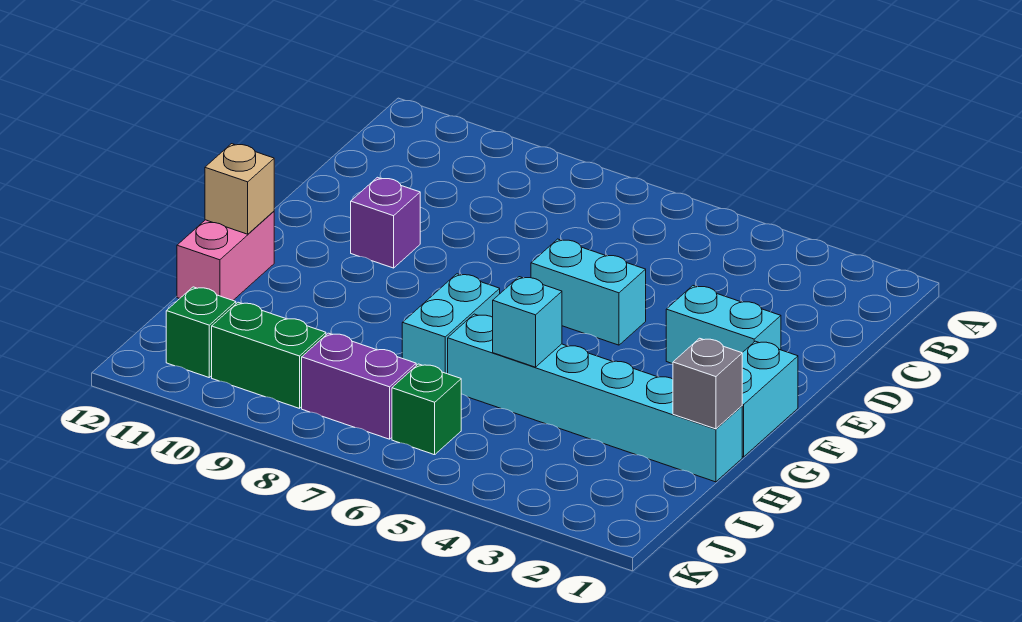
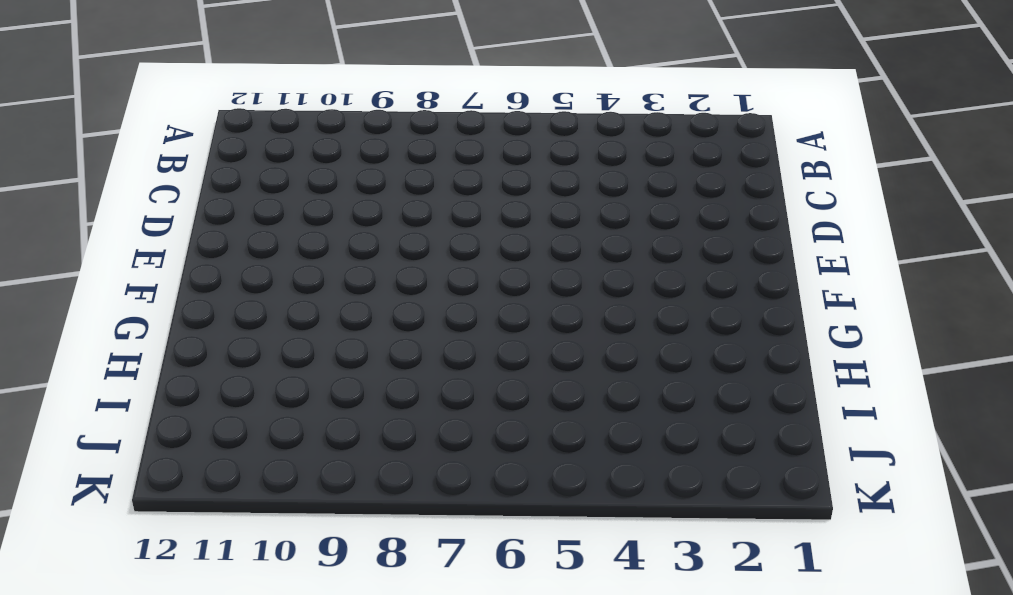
none -> cyan 1x2 brick [666,286,781,364]
none -> cyan 1x2 brick [531,239,646,345]
none -> purple 1x1 brick [351,177,420,268]

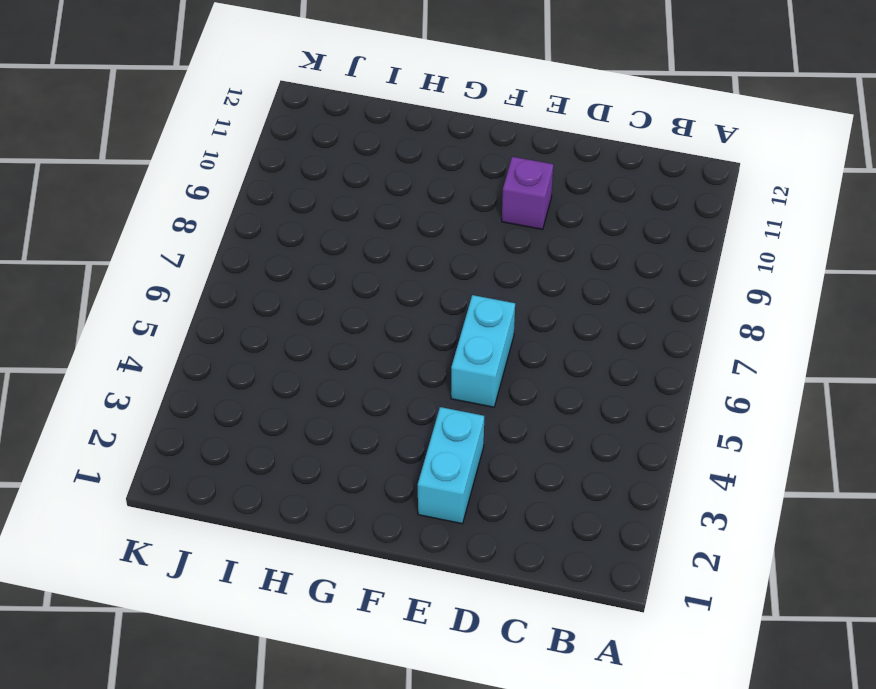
none -> cyan 1x2 brick [742,341,798,457]
none -> cyan 1x2 brick [402,274,500,374]
none -> pink 1x2 brick [177,211,274,300]

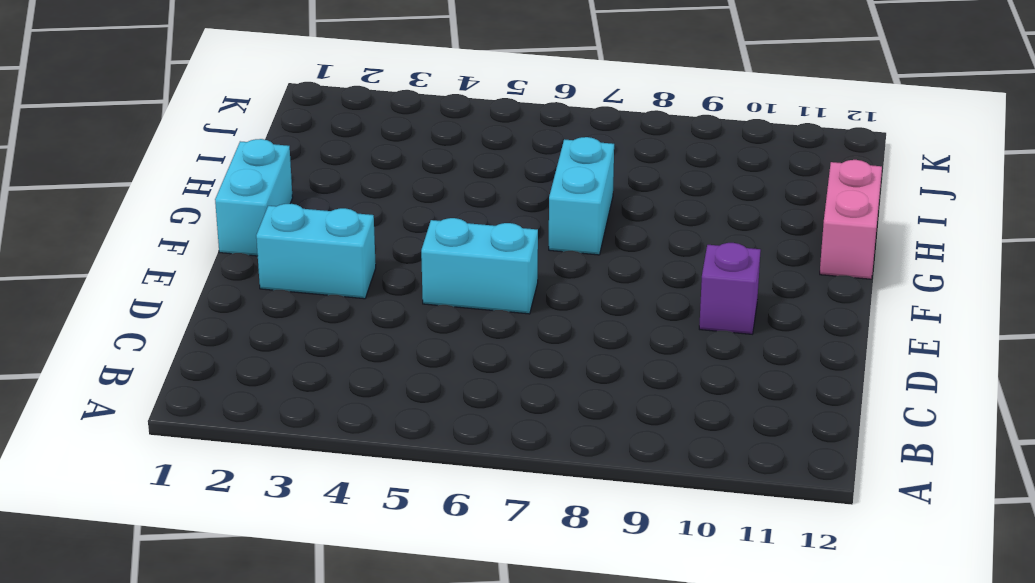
none -> cyan 1x6 brick [448,314,742,482]
none -> green 1x1 brick [392,364,461,455]
none -> purple 1x2 brick [302,333,416,439]

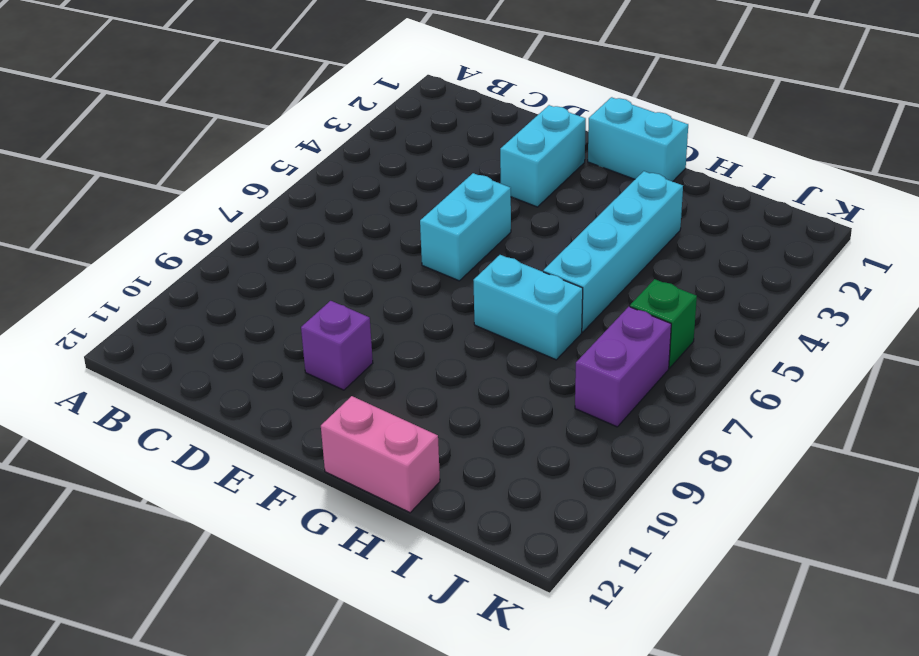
cyan 1x4 brick [543,171,683,332] -> cyan 1x6 brick [448,314,742,482]
none -> green 1x2 brick [212,302,326,408]
none -> green 1x1 brick [166,287,236,377]
none -> tan 1x1 brick [205,144,274,234]

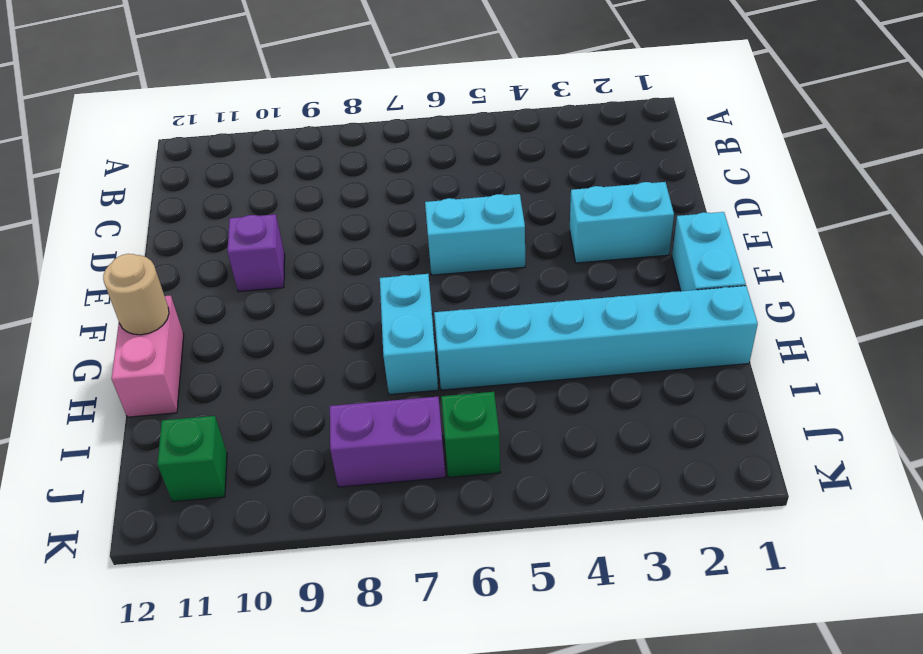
tan 1x1 round brick [103,254,169,335] -> tan 1x1 brick [205,144,274,234]
none -> green 1x2 brick [212,302,326,408]
none -> grey 1x1 brick [673,338,742,429]
none -> cyan 1x1 brick [493,277,562,367]

